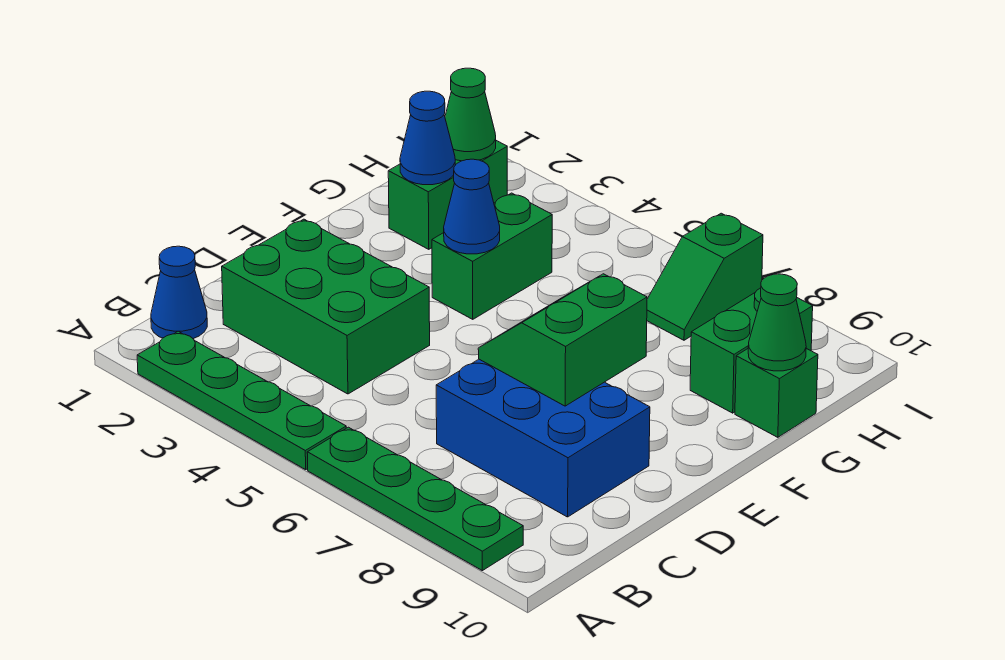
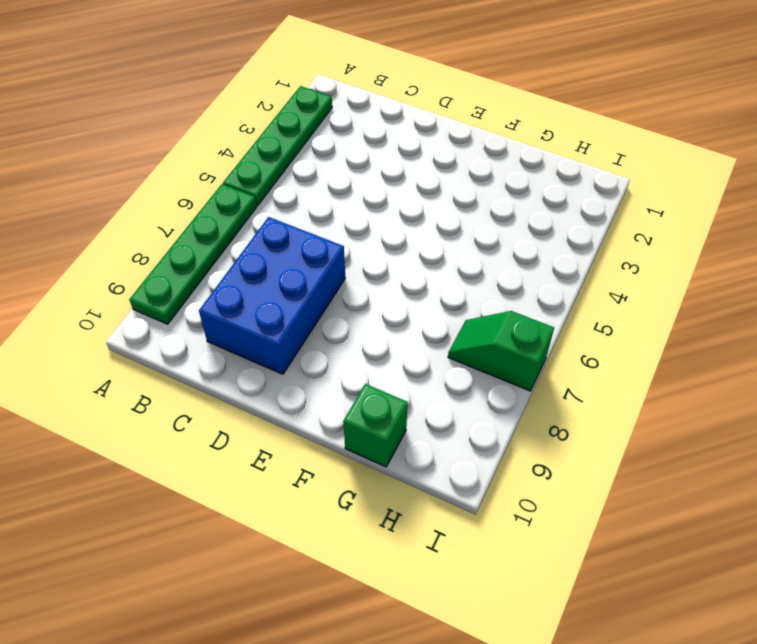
none -> blue 1x1 cone [151,246,207,339]
none -> green 2x3 brick [222,219,430,394]
none -> green 1x2 brick [432,193,552,319]

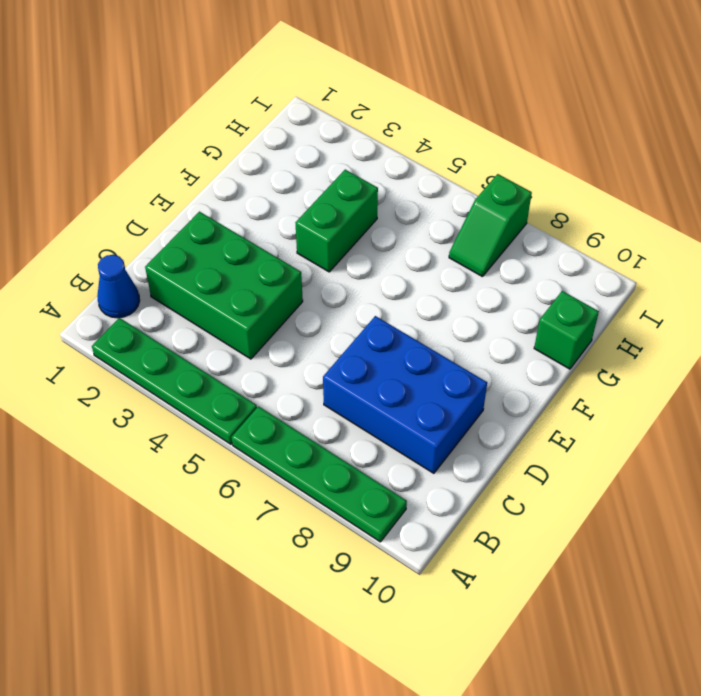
none -> green 1x2 brick [388,141,507,249]
none -> green 1x2 brick [690,288,813,413]
none -> green 2x2 slope [478,274,647,406]

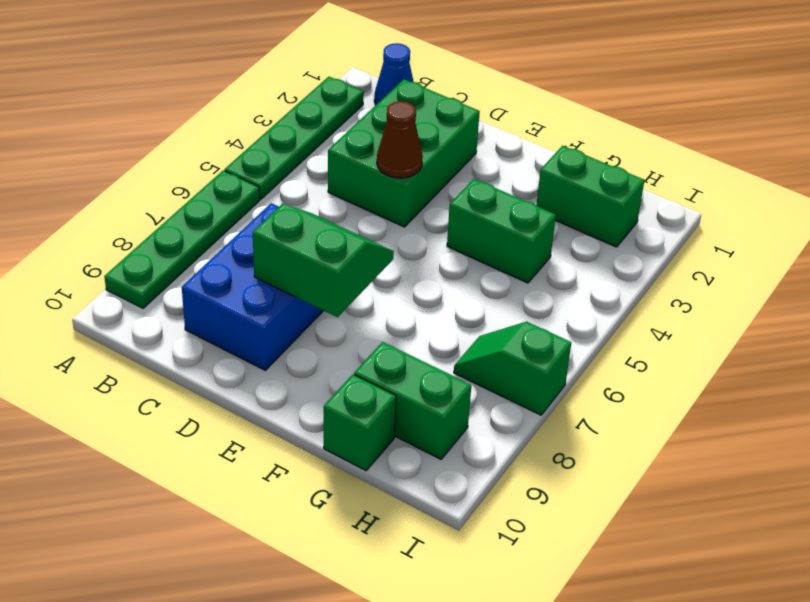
brown 1x1 cone [377,101,423,178] -> none
none -> blue 1x1 cone [444,159,500,254]
none -> blue 1x1 cone [400,91,455,185]
none -> green 1x1 cone [748,274,806,371]

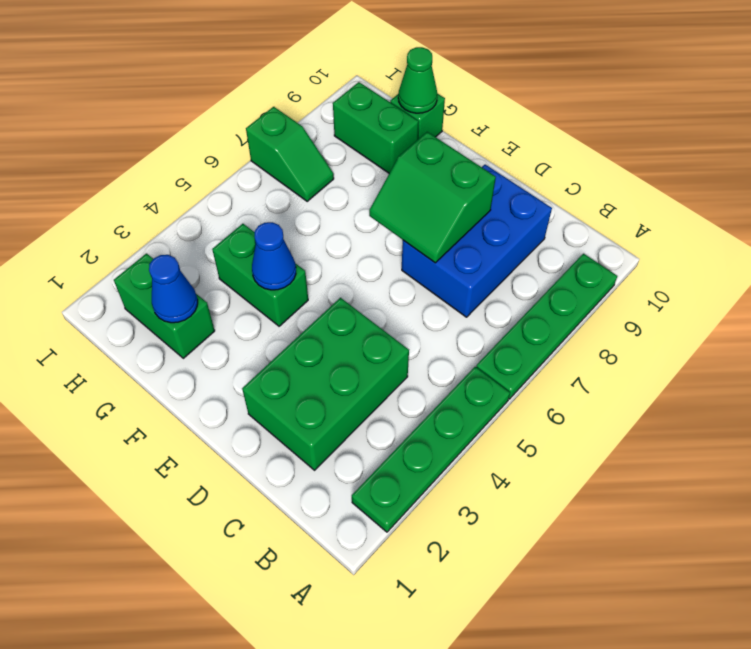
none -> blue 1x1 cone [151,246,207,339]
none -> green 1x1 cone [445,68,496,161]

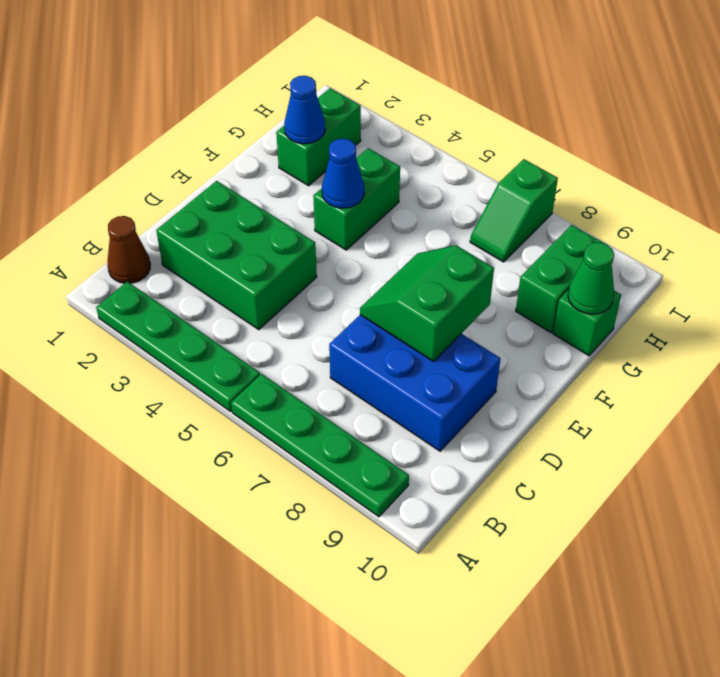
brown 1x1 cone [107,216,150,283] -> blue 1x1 cone [151,246,207,339]
none -> green 1x1 cone [445,68,496,161]

